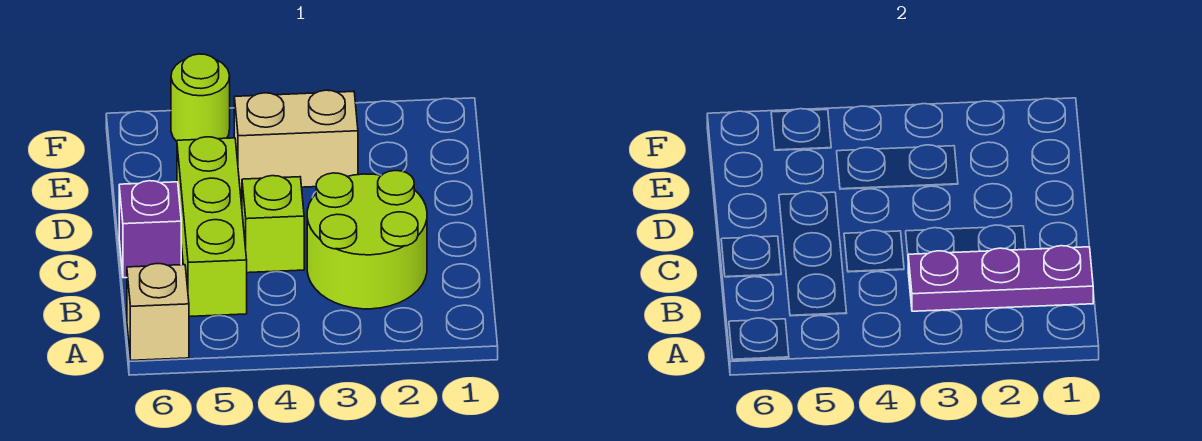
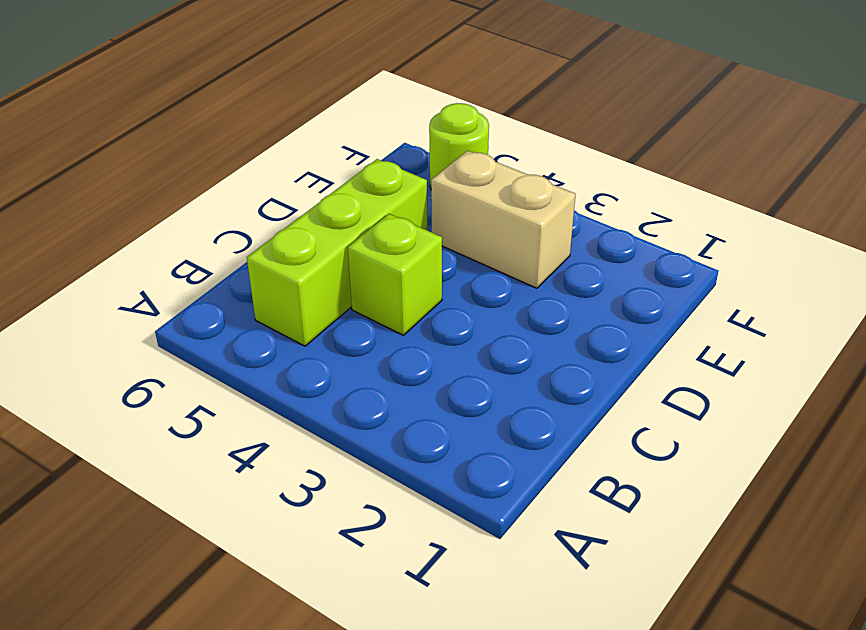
none -> tan 1x1 brick [127,264,189,360]
none -> lime 2x2 round brick [307,171,427,309]

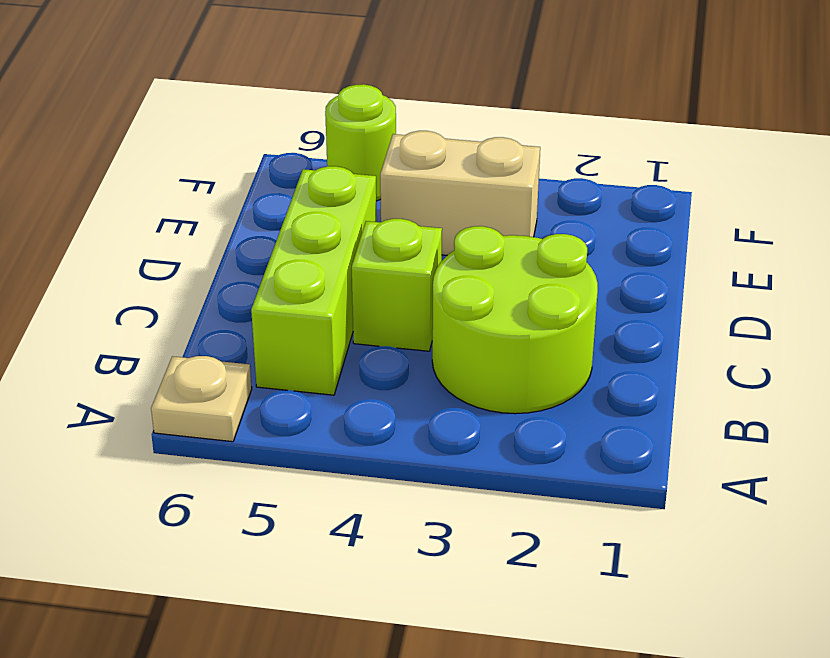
tan 1x1 plate [151,356,252,442] -> tan 1x1 brick [127,264,189,360]
none -> purple 1x1 brick [119,181,181,278]
none -> purple 1x3 plate [908,246,1093,311]

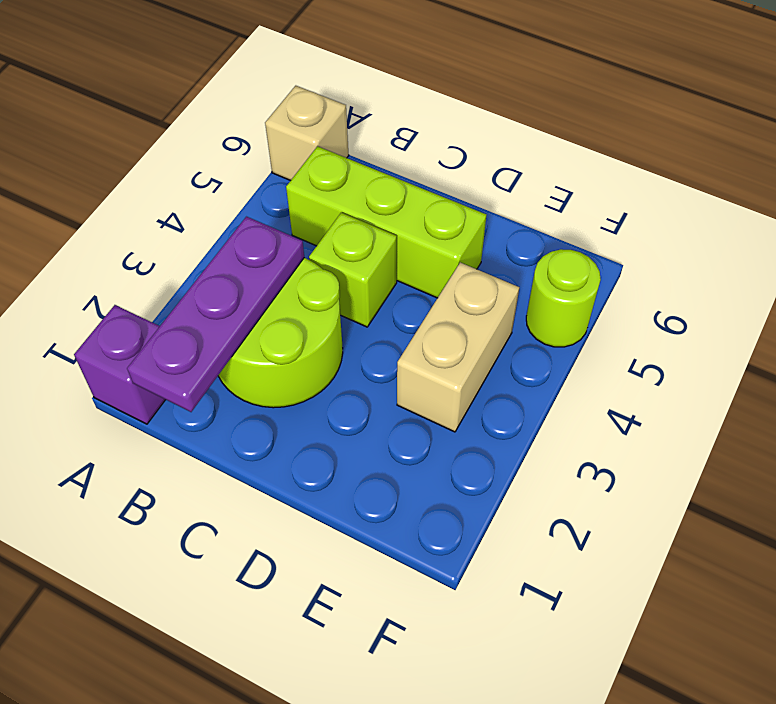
purple 1x1 brick [74,305,166,424] -> purple 1x1 brick moved to [119,181,181,278]

